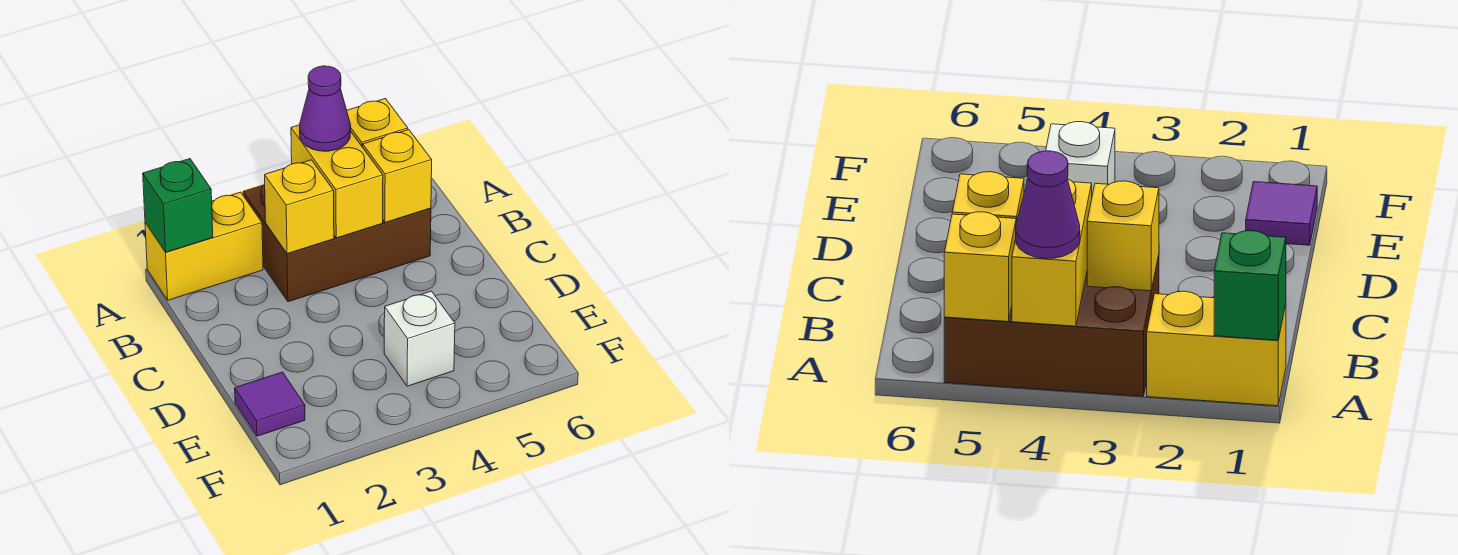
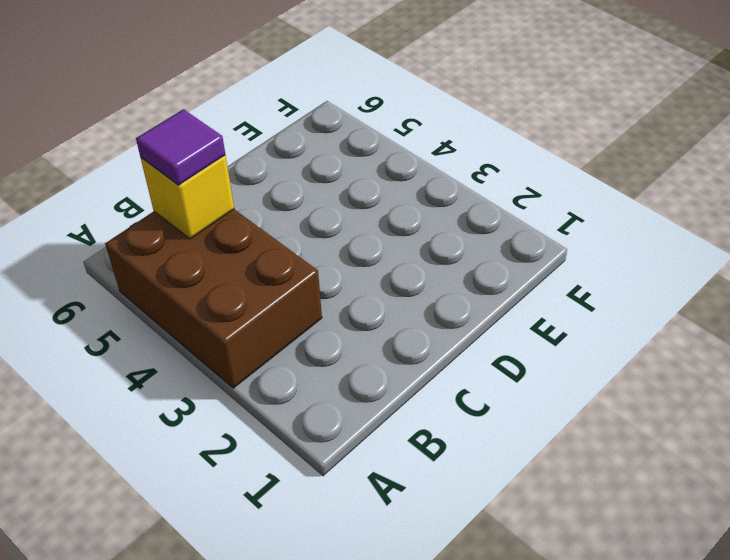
purple 1x1 tile [136,109,225,185] -> purple 1x1 tile moved to [235,372,305,436]
none -> yellow 1x2 brick [145,192,263,300]
none -> white 1x1 brick [384,291,455,386]

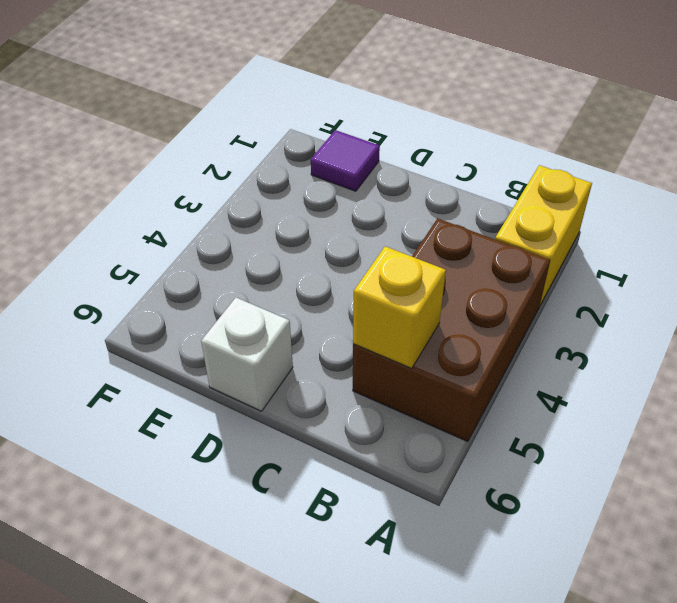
white 1x1 brick [201,298,293,411] -> white 1x1 brick moved to [384,291,455,386]
none -> green 1x1 brick [143,159,213,252]
none -> yellow 1x2 brick [291,125,383,238]

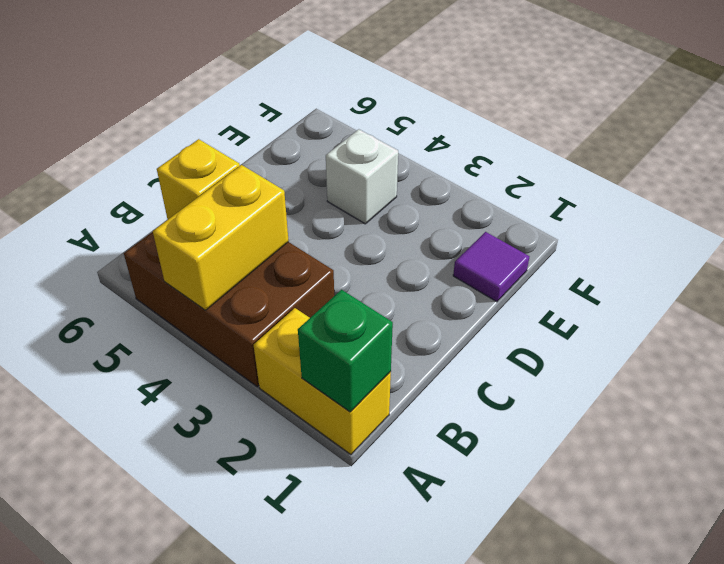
none -> yellow 1x1 brick [347,99,408,147]
none -> yellow 1x1 brick [265,160,334,254]

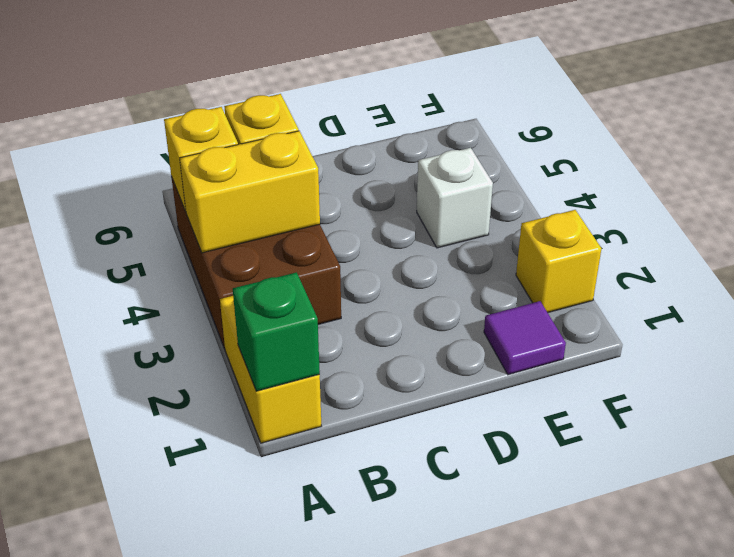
yellow 1x1 brick [516,210,601,313] -> yellow 1x1 brick moved to [265,160,334,254]
none -> purple 1x1 cone [300,66,351,151]

